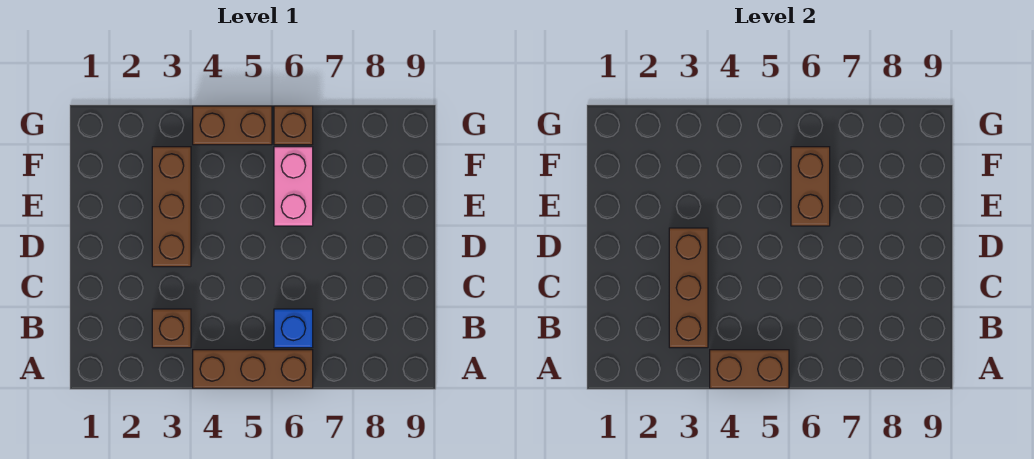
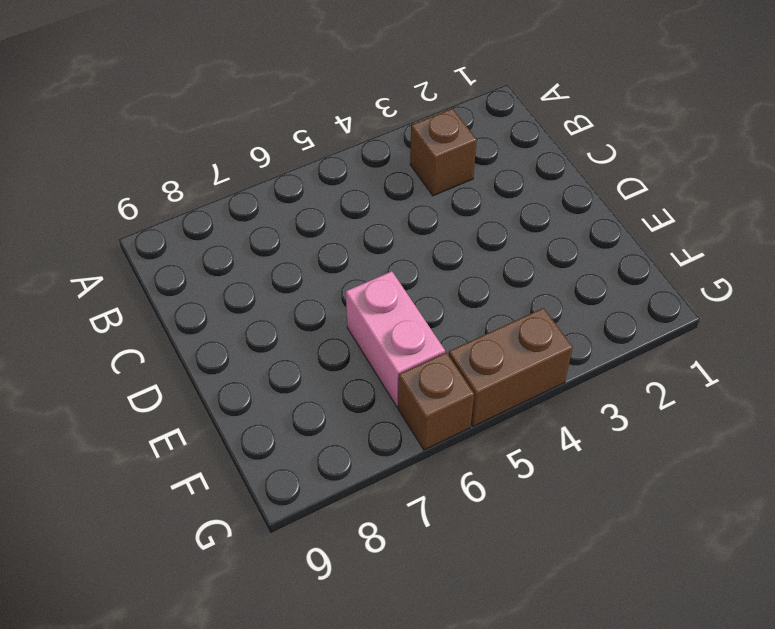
none -> brown 1x3 brick [193,350,313,388]
none -> blue 1x1 brick [274,309,313,348]

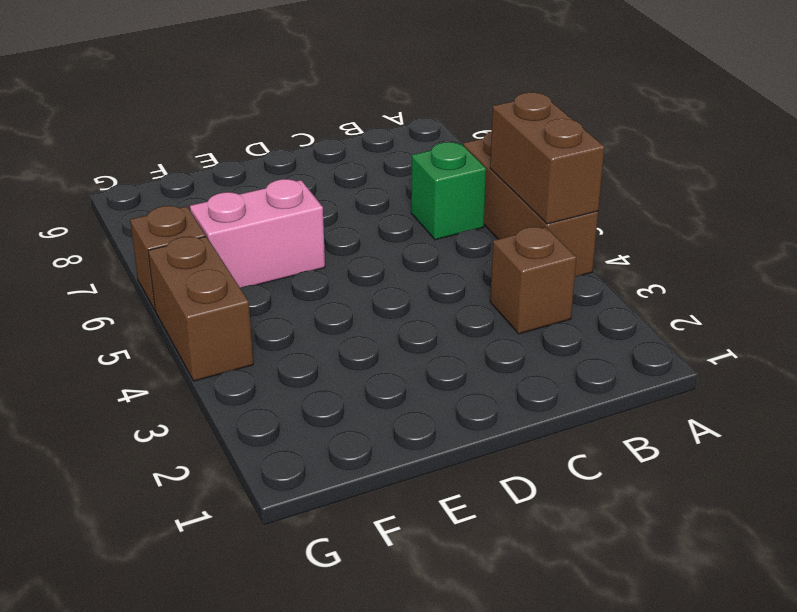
green 1x1 brick [411,142,486,240] -> blue 1x1 brick [274,309,313,348]
none -> brown 1x3 brick [152,147,191,267]
none -> brown 1x3 brick [669,228,708,348]

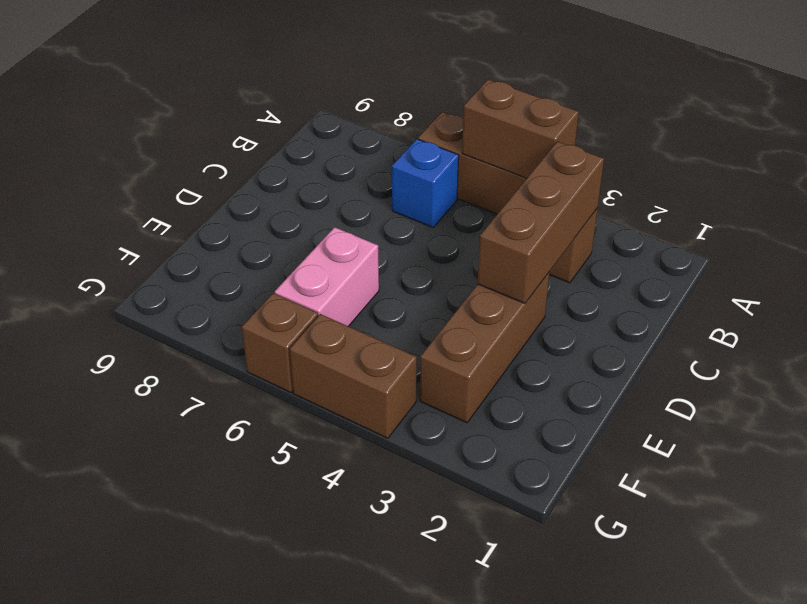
none -> brown 1x2 brick [791,147,830,226]

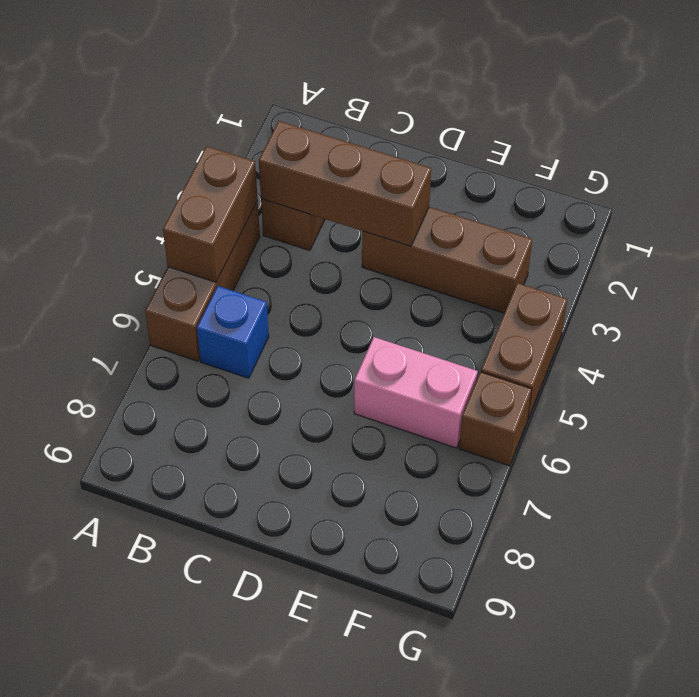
none -> brown 1x2 brick [791,147,830,226]

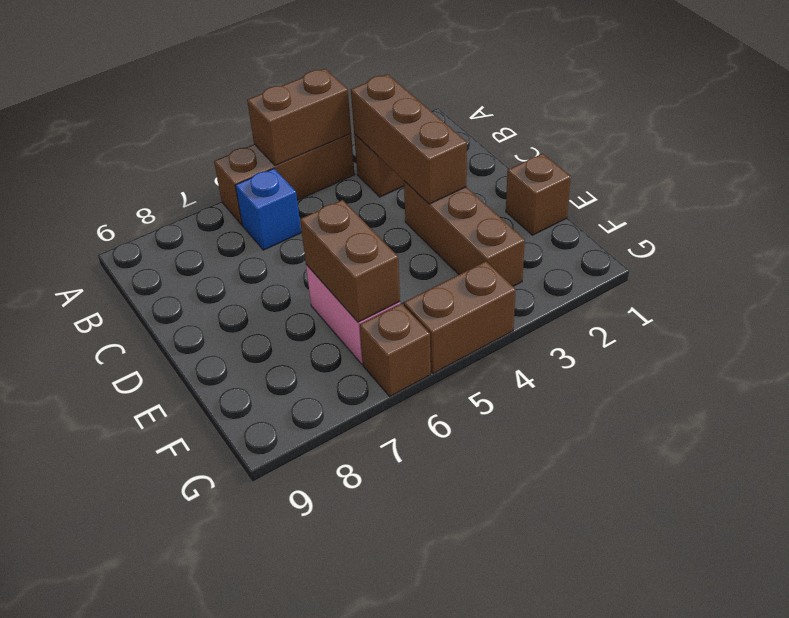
brown 1x1 brick [506,154,571,235] -> none

